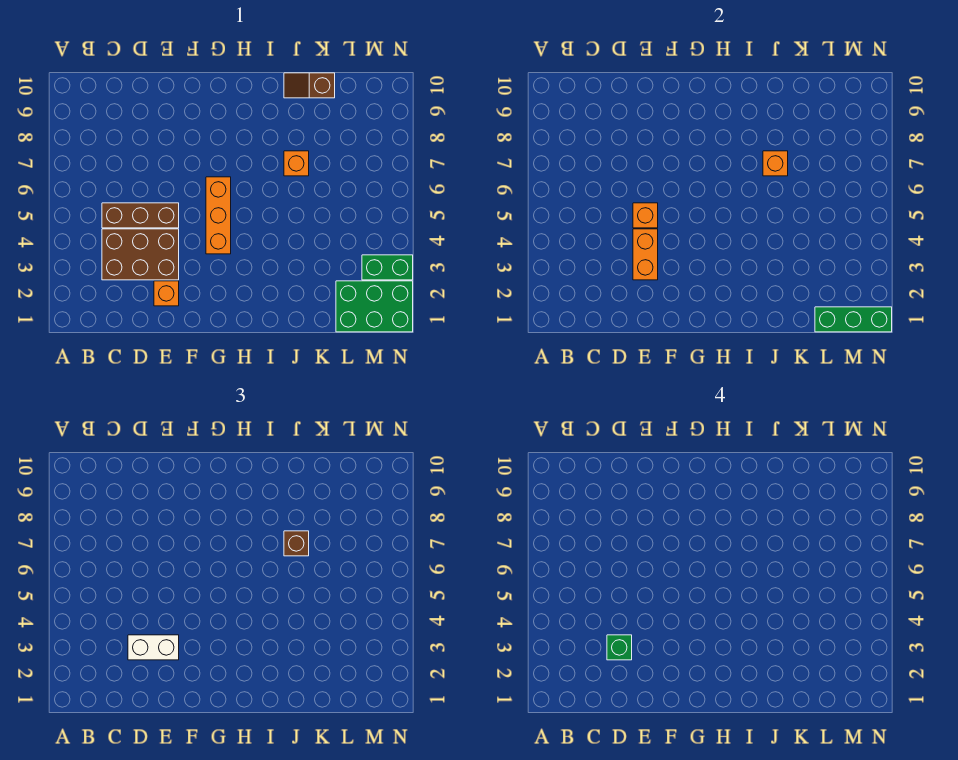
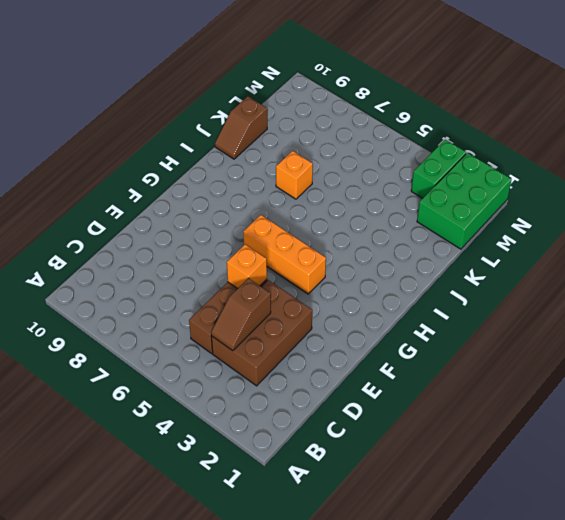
brown 1x2 slope [211,278,271,351] -> none
none -> orange 1x1 brick [154,281,179,306]
none -> orange 1x2 brick [633,229,658,280]
none -> orange 1x1 brick [763,151,788,176]

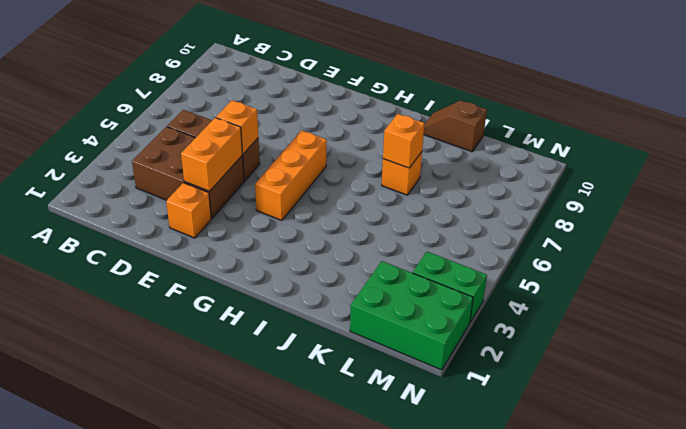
none -> green 1x3 brick [815,307,892,332]
none -> white 1x2 brick [128,635,179,660]
none -> brown 1x1 brick [284,531,309,556]

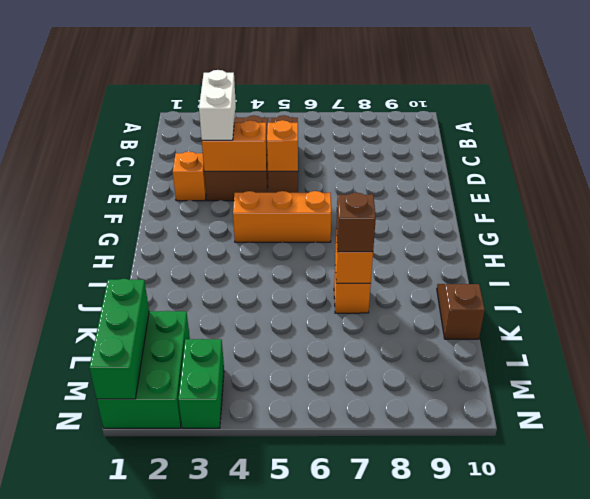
none -> green 1x1 brick [607,635,632,660]

